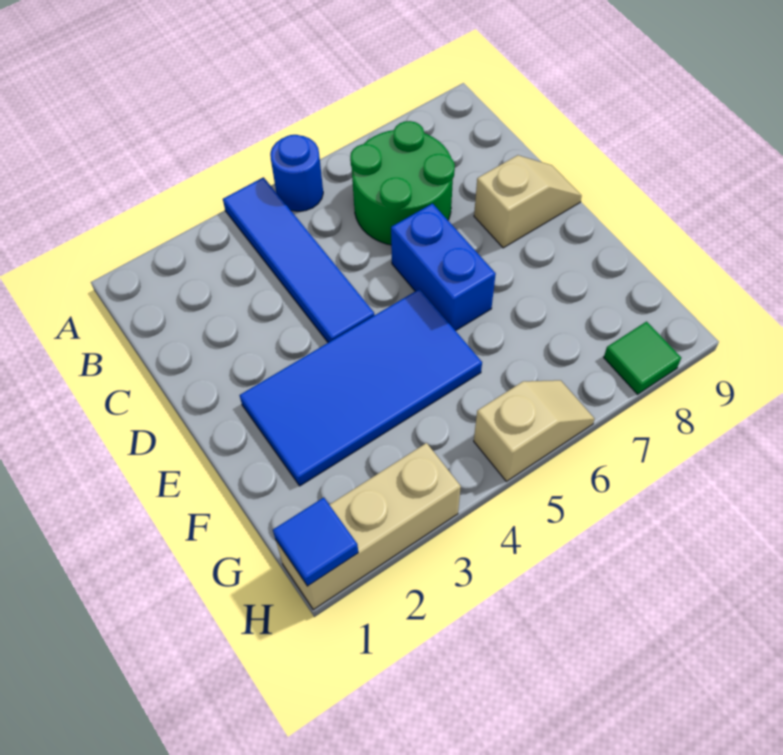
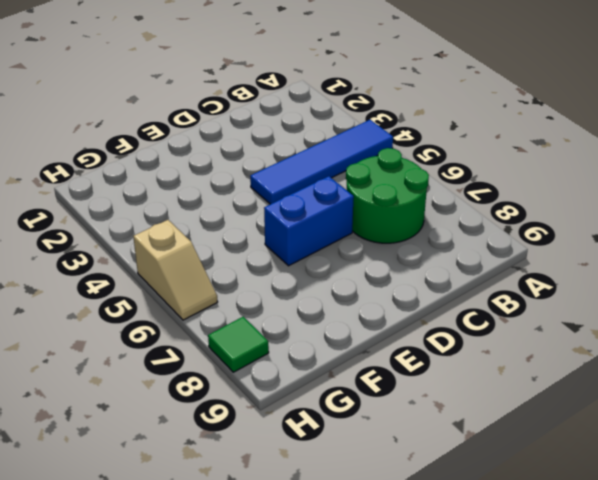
none -> blue 1x1 round brick [270,135,323,211]
none -> tan 1x2 slope [474,155,582,248]

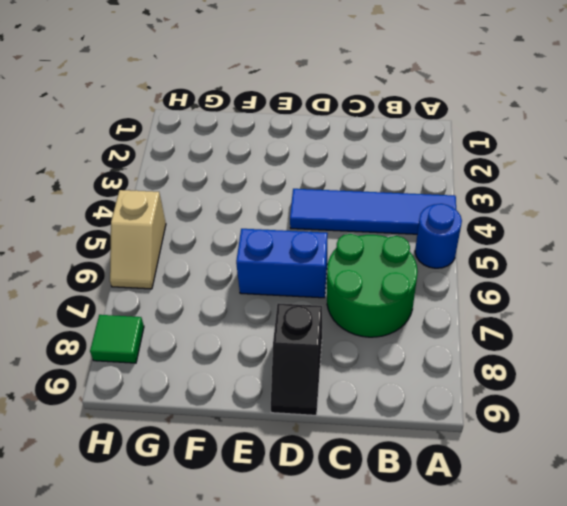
black 1x2 slope [271,303,322,415] -> tan 1x2 slope [474,155,582,248]
none -> blue 2x4 tile [240,289,482,486]
none -> tan 1x3 brick [276,443,461,610]

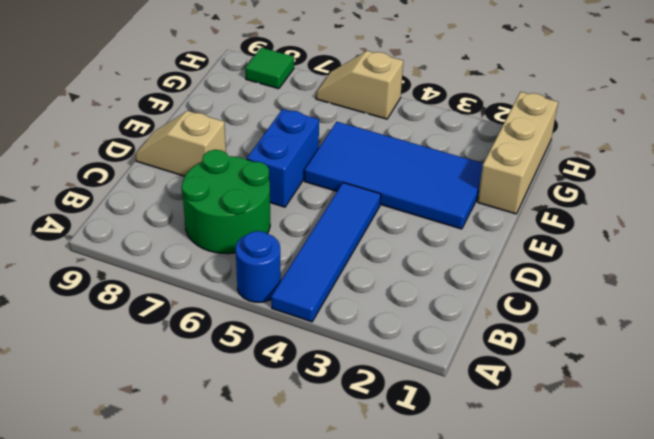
tan 1x3 brick [478,92,558,214] -> tan 1x3 brick turned to [276,443,461,610]
none -> blue 1x1 tile [273,498,358,586]

